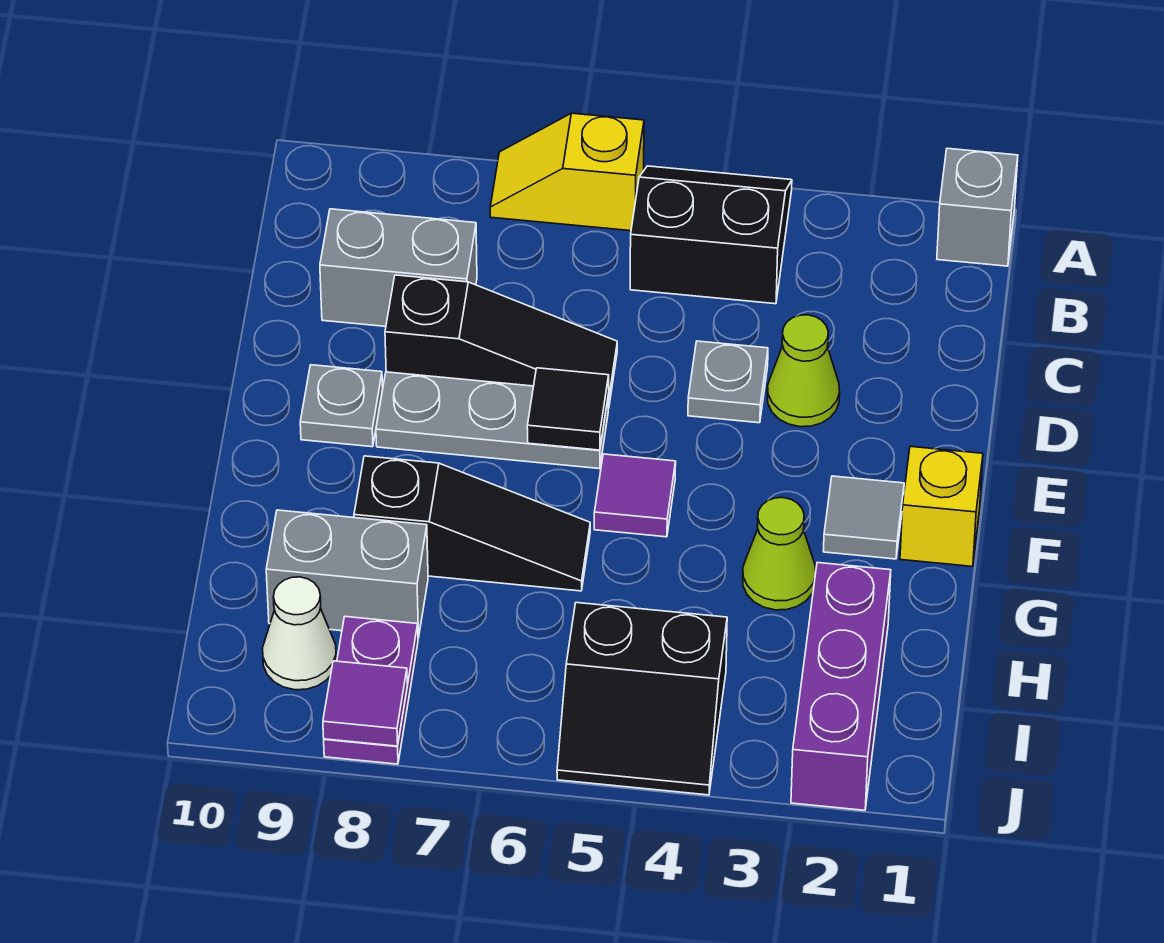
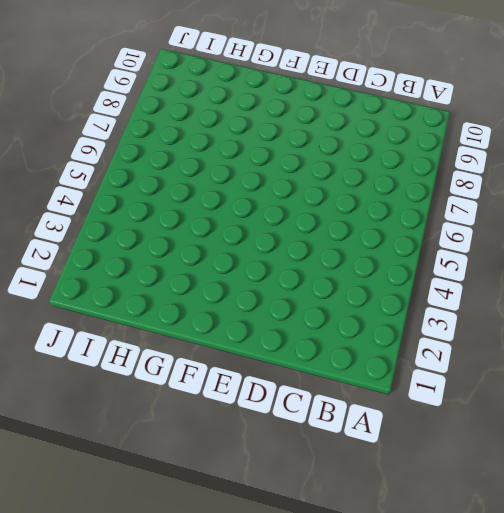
none -> grey 1x1 brick [937,148,1018,266]
none -> black 2x2 slope [630,166,792,304]
none -> yellow 1x2 slope [490,113,644,231]

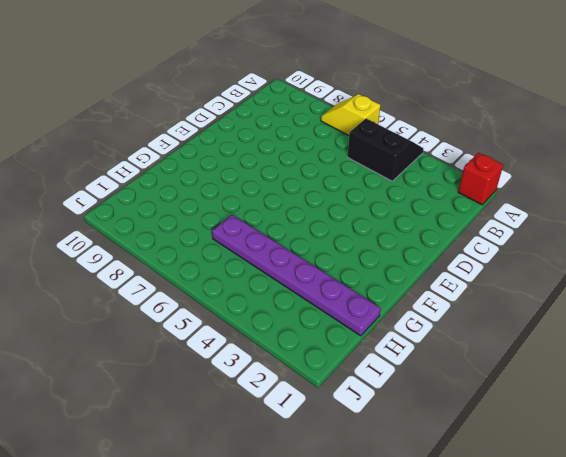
red 1x1 brick [458,153,503,205] -> grey 1x1 brick [937,148,1018,266]
purple 1x6 plate [212,215,381,336] -> purple 1x3 brick [791,563,891,810]
none -> grey 1x2 brick [320,209,477,326]
none -> lime 1x1 cone [767,315,840,427]
none -> grey 1x1 plate [688,341,768,423]

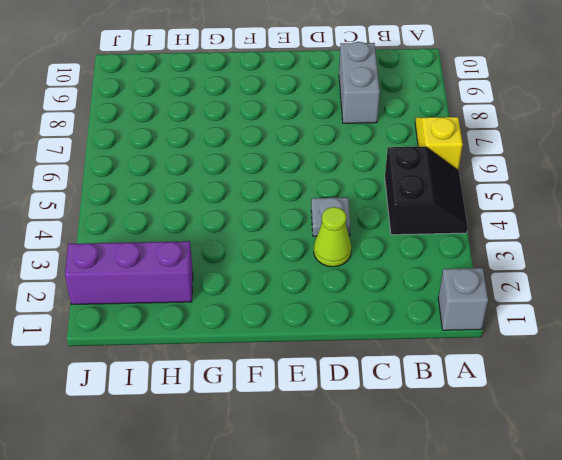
none -> black 1x3 slope [385,275,617,408]
none -> grey 1x3 plate [376,372,609,469]
none -> grey 1x1 plate [300,365,383,447]

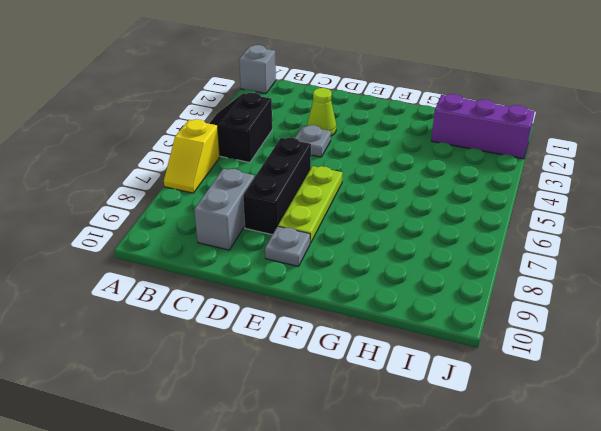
black 1x3 brick [243,138,311,235] -> black 1x3 slope [385,275,617,408]
lime 1x3 plate [278,166,343,243] -> grey 1x3 plate [376,372,609,469]
none -> yellow 1x1 brick [900,446,983,567]
none -> grey 1x1 tile [823,476,904,559]
none -> purple 1x1 tile [594,454,676,537]

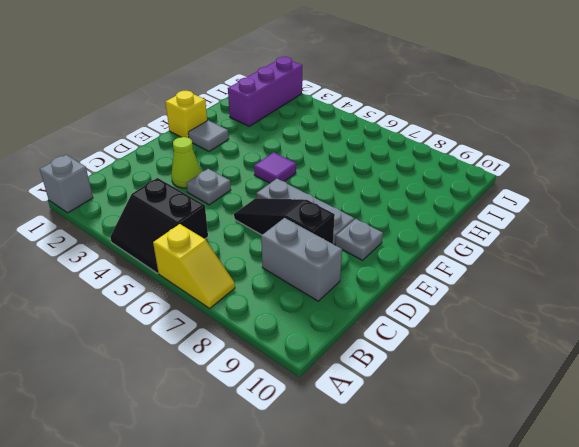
none -> lime 1x1 cone [743,498,816,610]
none -> black 1x3 slope [354,456,590,591]
none -> grey 1x2 brick [266,510,428,638]

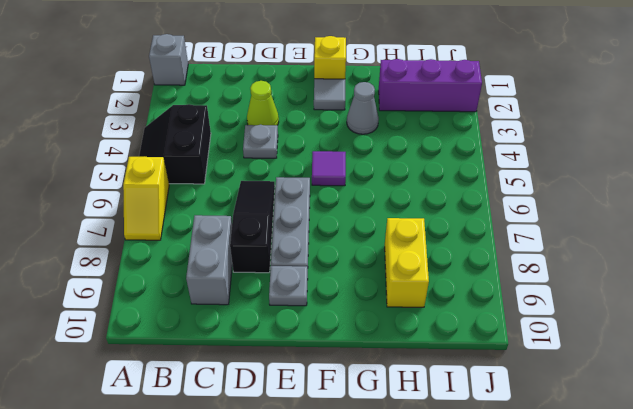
grey 1x1 cone [347,82,379,134] -> lime 1x1 cone [743,498,816,610]
yellow 1x2 brick [385,218,429,307] -> grey 1x2 brick [266,510,428,638]
none -> black 1x3 slope [354,456,590,591]
none -> black 2x2 slope [557,603,727,795]
none -> purple 1x2 plate [324,617,418,764]

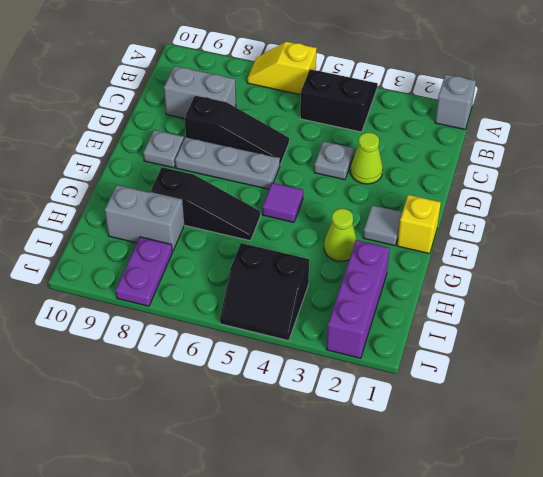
none -> white 1x1 cone [263,577,336,690]
none -> black 1x1 tile [527,368,609,450]
none -> purple 1x1 tile [323,661,407,746]

